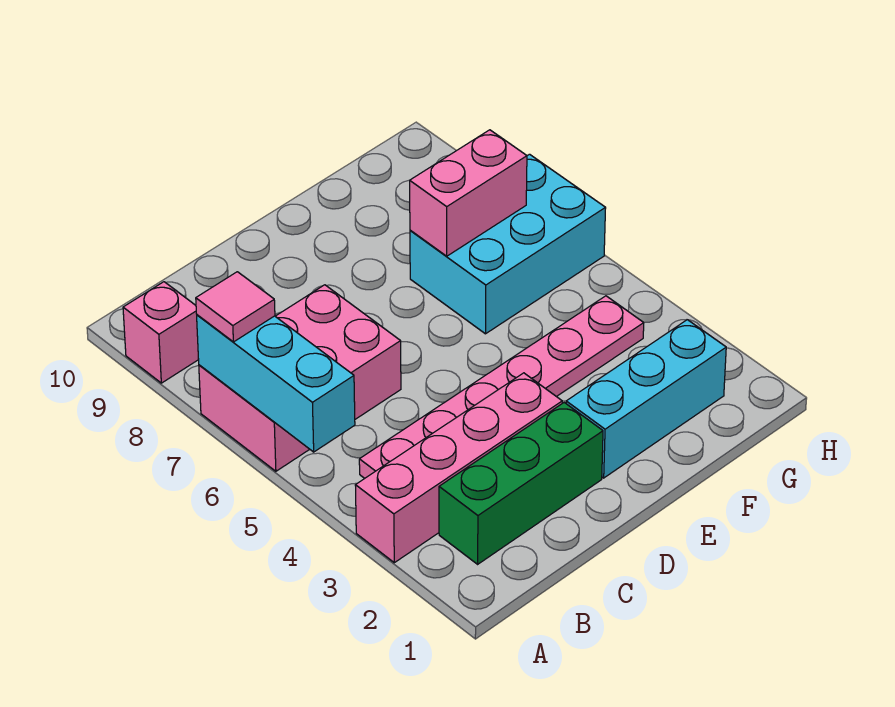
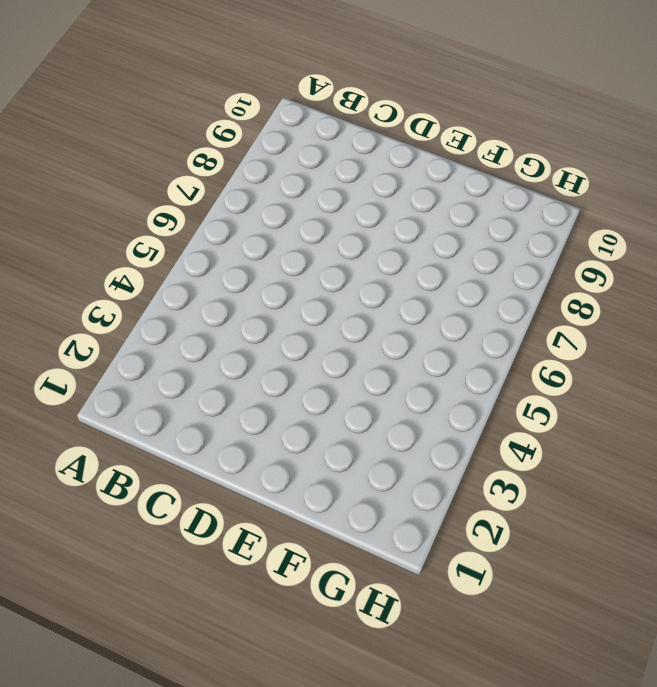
none -> pink 1x4 brick [355,373,562,563]
none -> pink 2x3 brick [199,285,401,471]

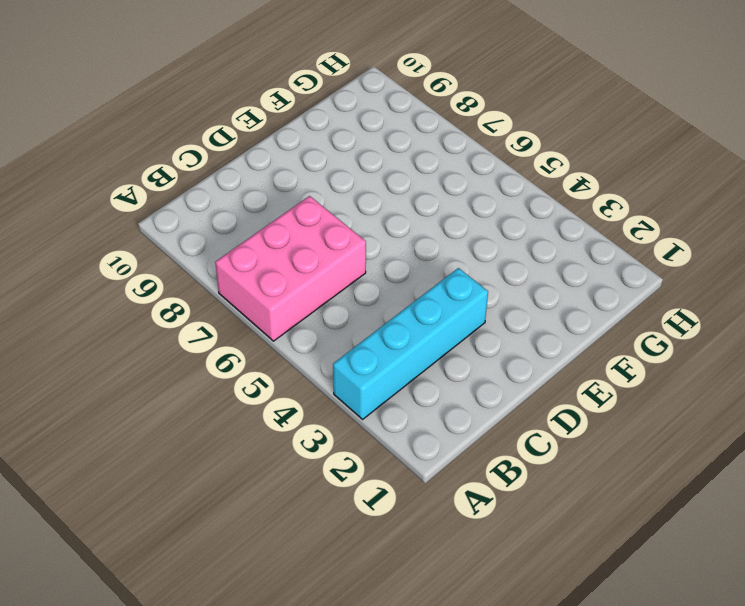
cyan 1x4 brick [333,268,488,419] -> pink 1x4 brick [355,373,562,563]
none -> pink 1x1 brick [123,282,199,383]
none -> green 1x3 brick [439,403,603,564]

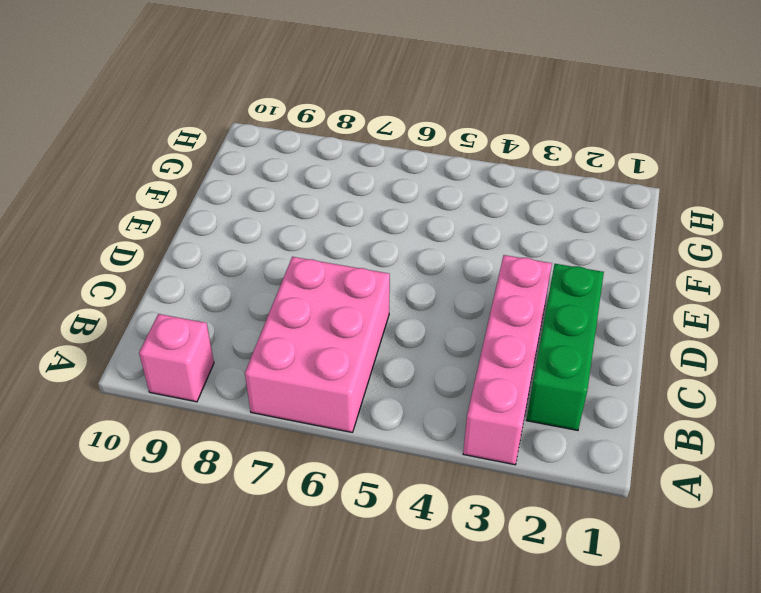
none -> pink 1x6 plate [359,296,644,478]
none -> cyan 1x3 brick [566,320,726,478]

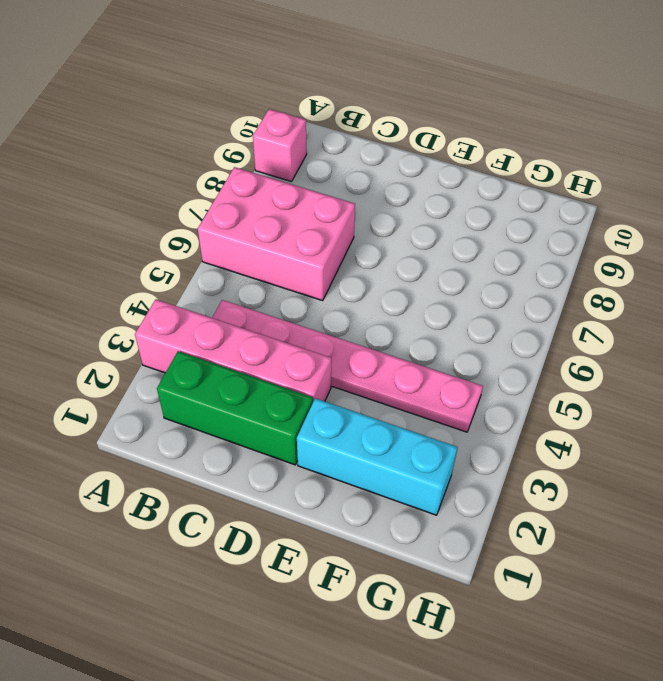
none -> cyan 2x3 brick [410,154,606,334]
none -> cyan 1x3 brick [197,315,355,452]

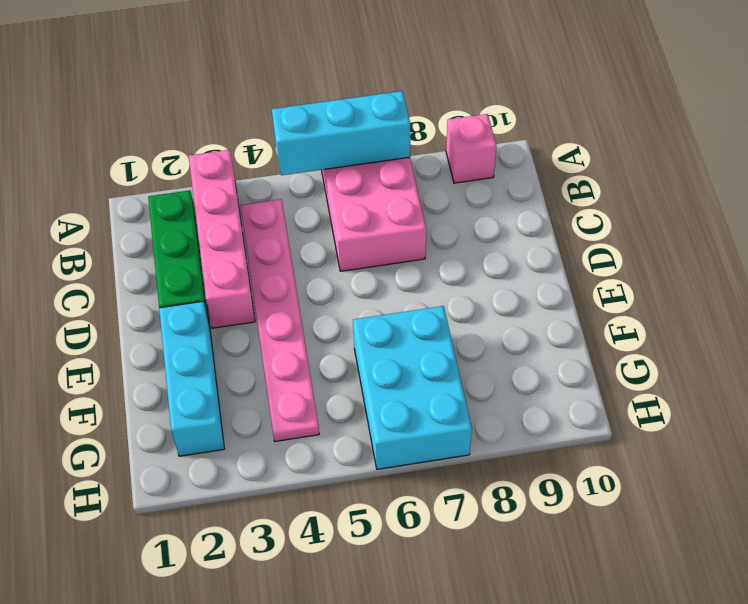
none -> pink 1x2 brick [410,130,527,256]
none -> pink 1x1 tile [196,272,275,342]

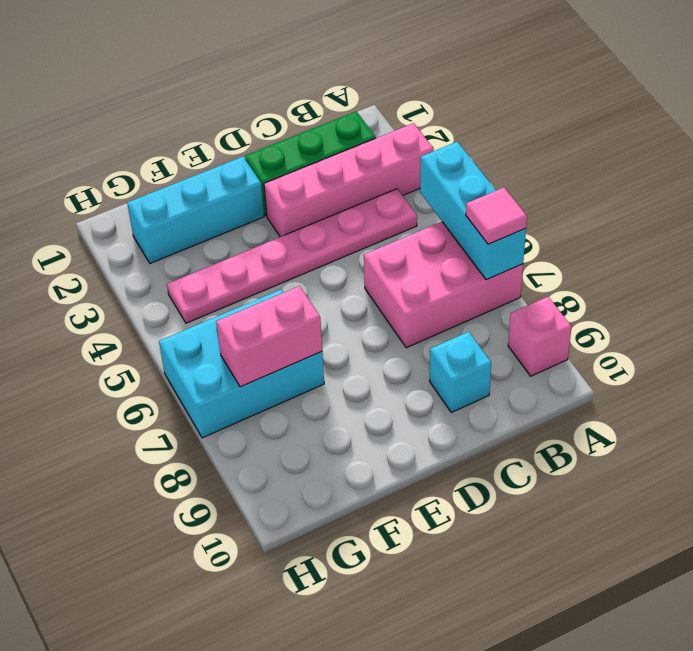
cyan 1x1 brick [430,332,491,412] -> none

